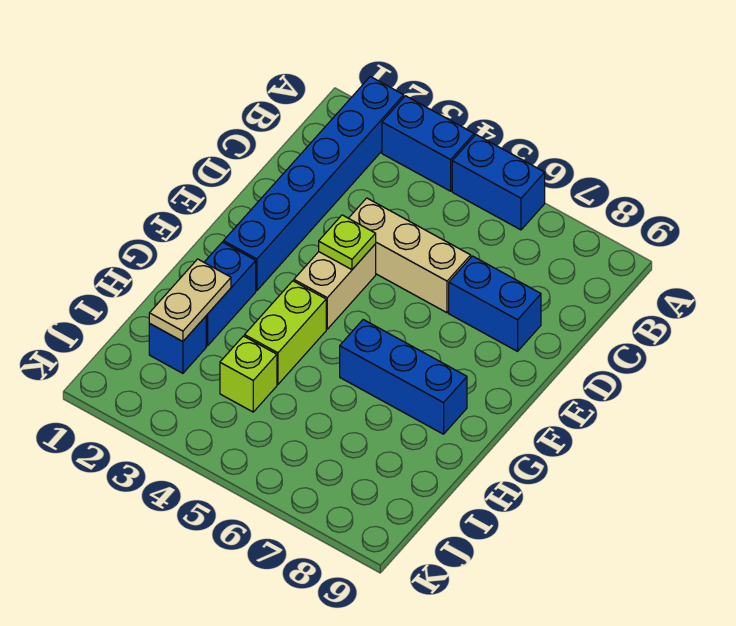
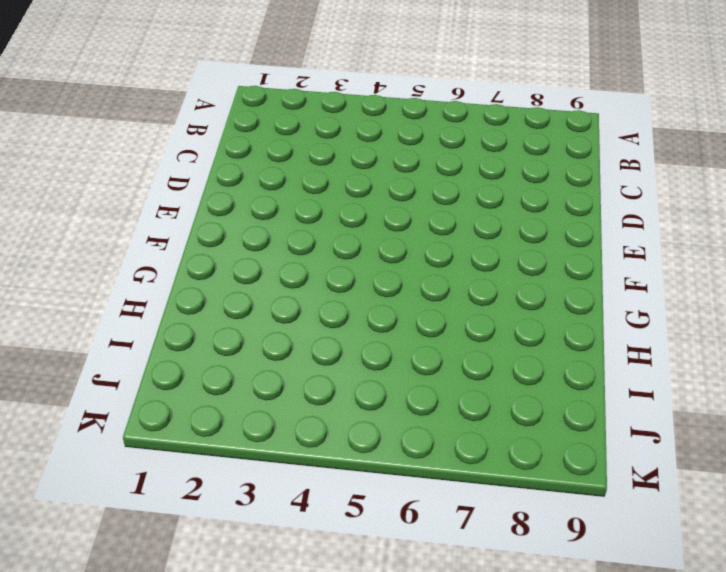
none -> blue 1x6 brick [223,77,404,291]
none -> blue 1x2 brick [382,96,474,191]
none -> blue 1x2 brick [452,135,545,230]

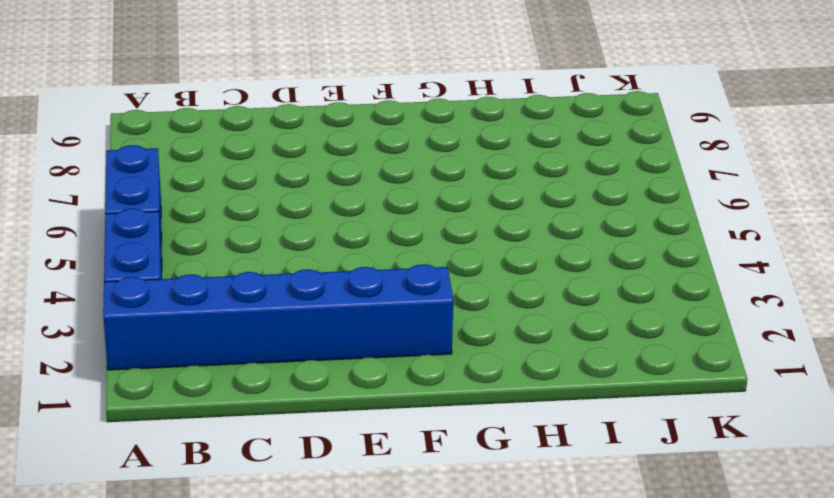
none -> tan 1x3 brick [349,198,471,313]
none -> blue 1x2 brick [449,256,541,351]
none -> tan 1x2 brick [294,244,376,329]

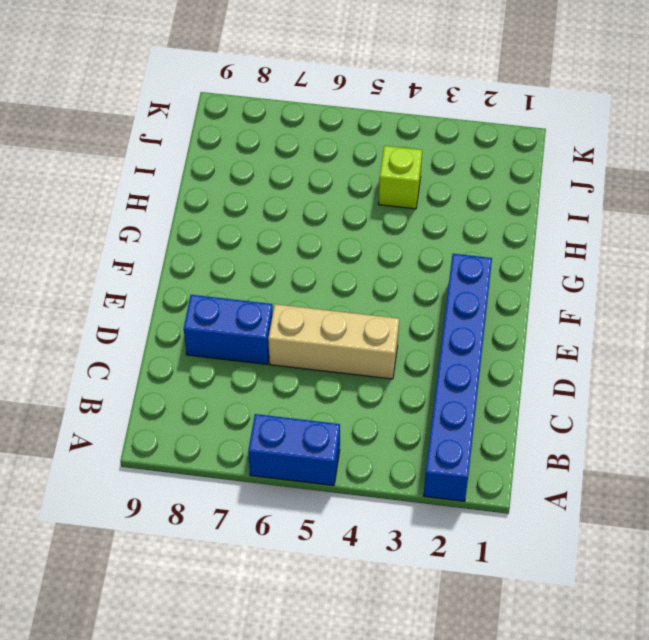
none -> blue 1x2 brick [382,96,474,191]
none -> tan 1x2 brick [294,244,376,329]
none -> blue 1x2 brick [204,242,256,346]

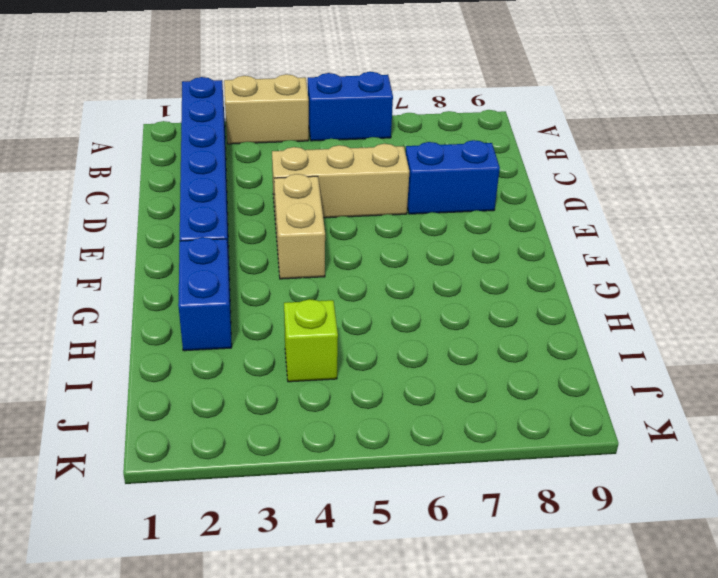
tan 1x2 brick [224,74,309,144] -> blue 1x2 brick [382,96,474,191]
none -> lime 1x2 brick [245,281,326,384]
none -> blue 1x3 brick [340,320,467,434]
none -> blue 1x1 brick [149,316,206,373]

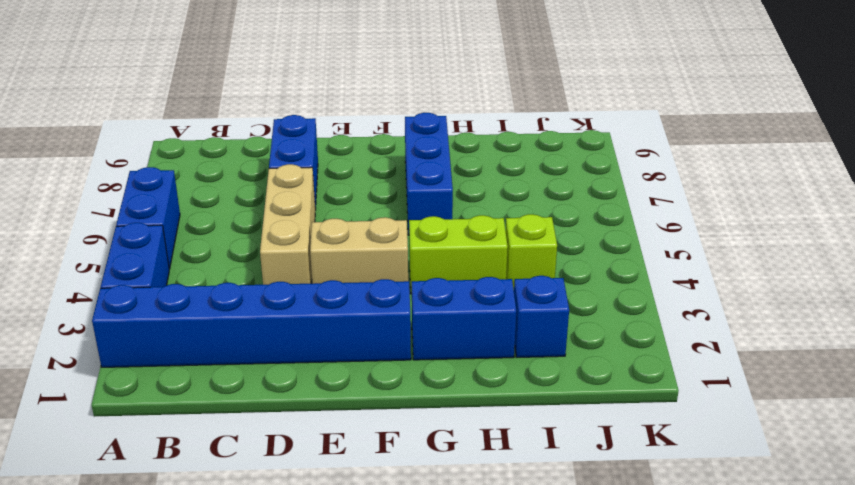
none -> lime 1x1 plate [319,215,376,270]
none -> tan 1x2 plate [149,259,231,341]

